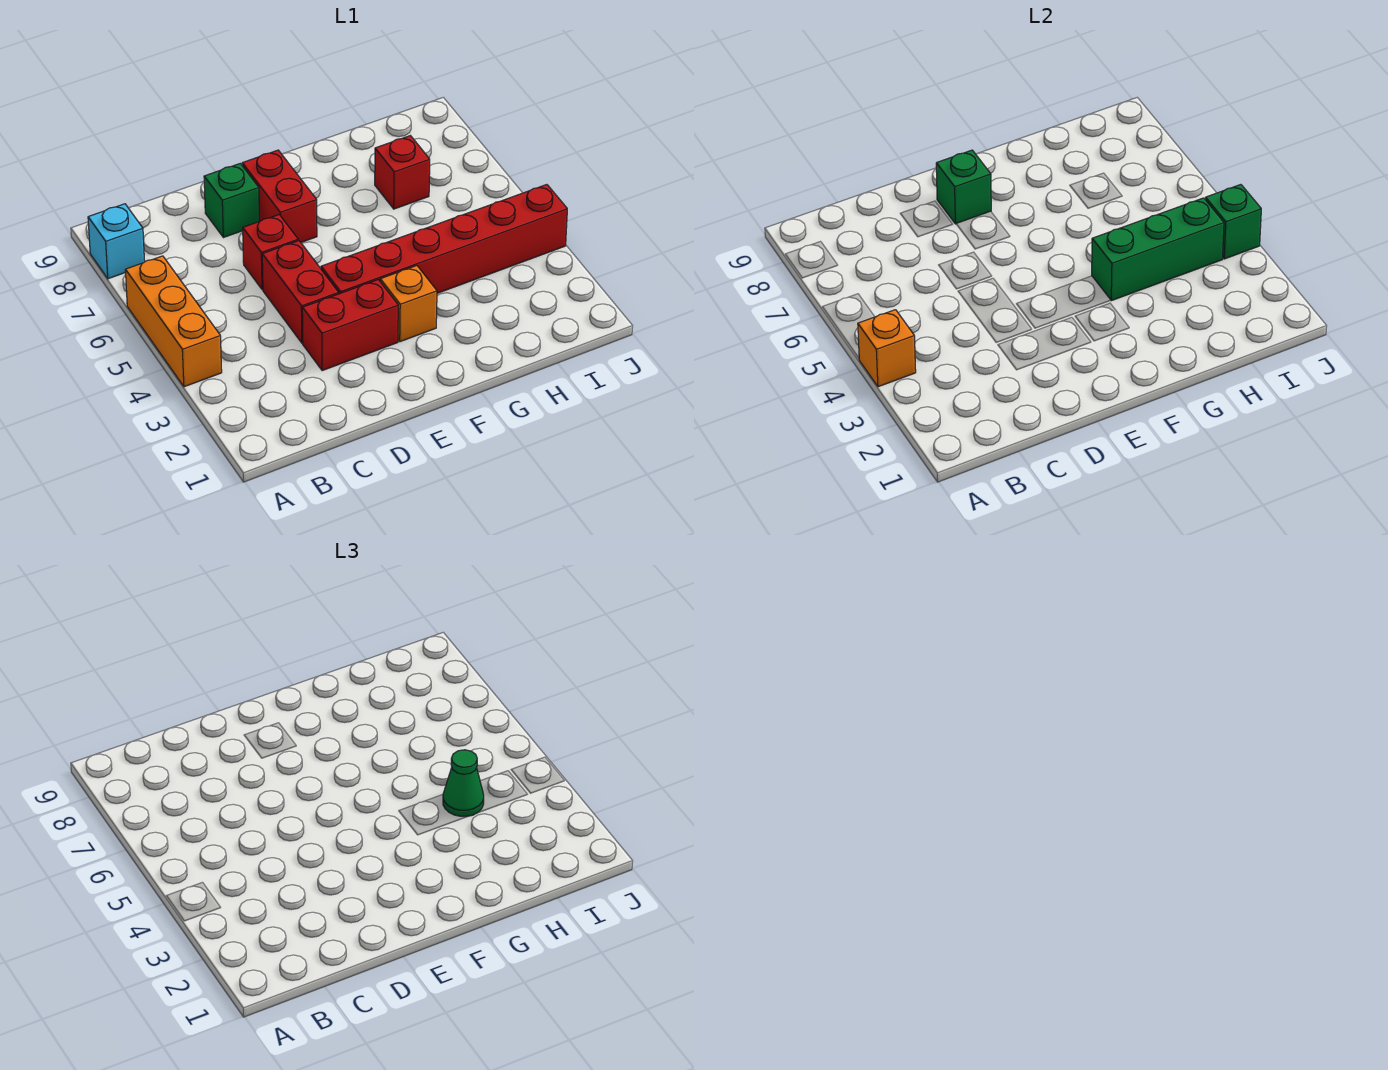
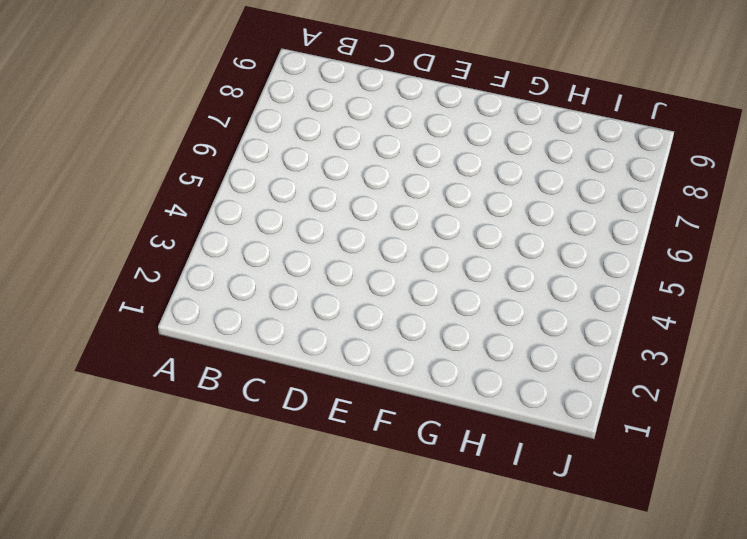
none -> orange 1x3 brick [125,256,222,387]
none -> cyan 1x1 brick [88,204,145,279]
none -> red 1x2 brick [302,280,398,371]

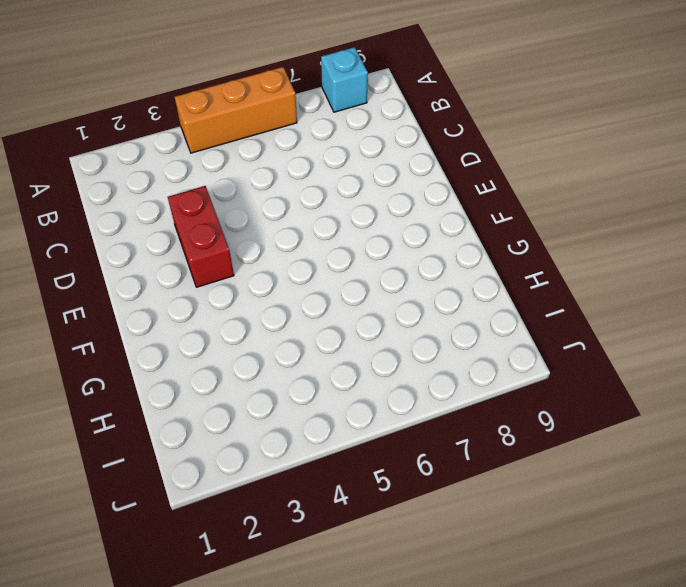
none -> red 1x2 brick [262,241,339,343]
none -> red 1x1 brick [243,215,298,290]
none -> green 1x1 brick [204,163,259,238]

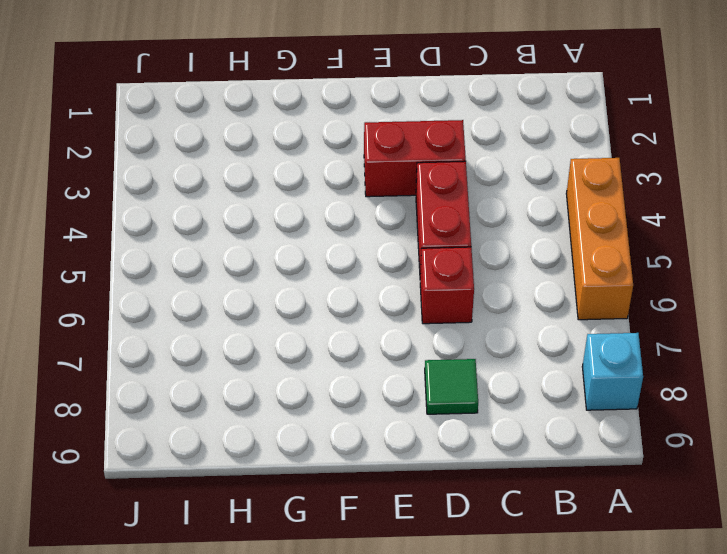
green 1x1 tile [425,359,478,414] -> green 1x1 brick [204,163,259,238]
none -> red 1x6 brick [321,185,567,294]
none -> red 1x2 brick [242,150,317,242]
none -> orange 1x1 brick [380,266,437,342]

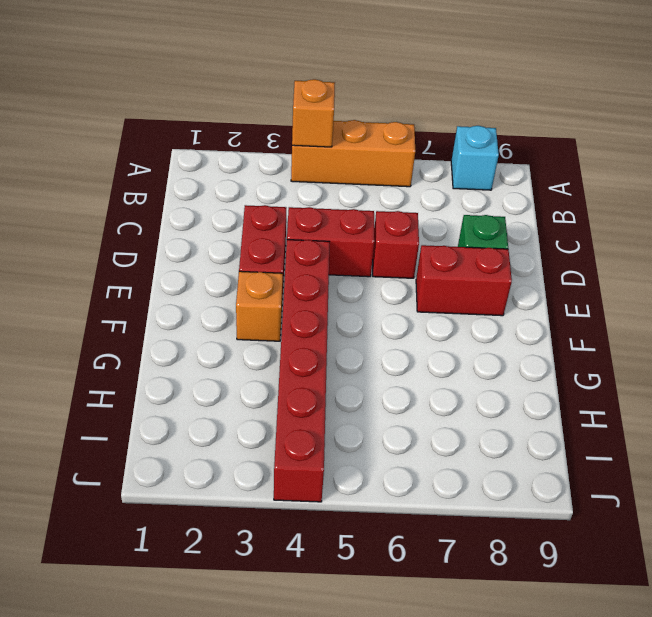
none -> red 1x1 brick [375,136,430,209]
none -> green 1x1 brick [936,150,991,224]
none -> green 1x3 brick [1092,198,1224,301]

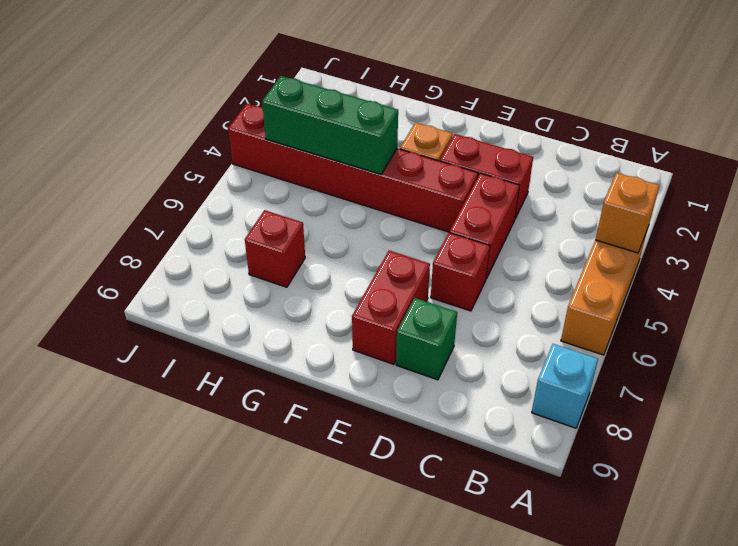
none -> green 1x1 brick [936,150,991,224]
none -> green 1x1 brick [1205,185,1261,259]
none -> green 1x1 cone [443,750,484,816]

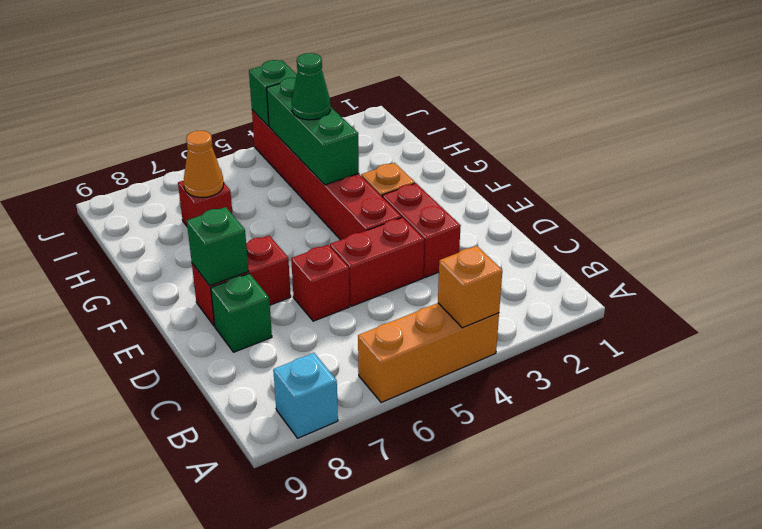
orange 1x1 cone [184,131,224,197] -> none

